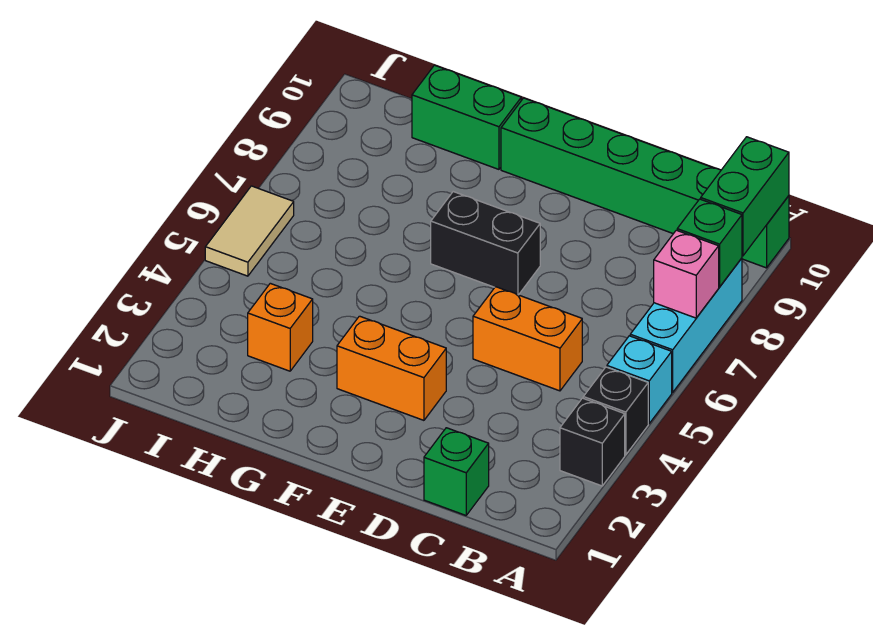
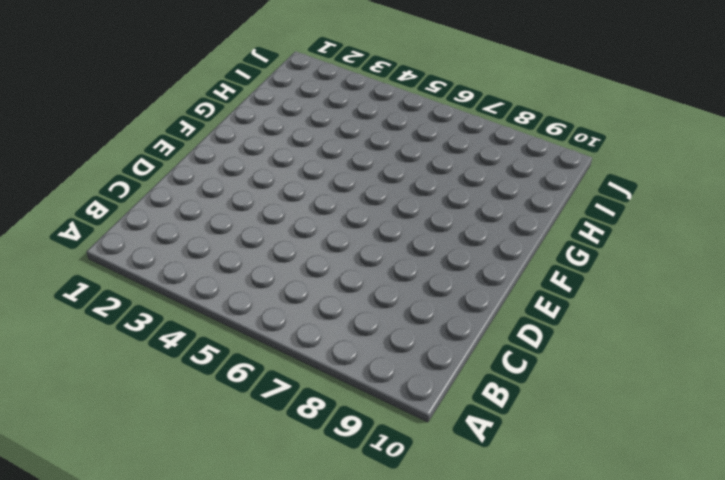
none -> black 1x1 brick [560,398,625,486]
none -> black 1x1 brick [583,367,648,455]
none -> cyan 1x1 brick [607,336,672,424]

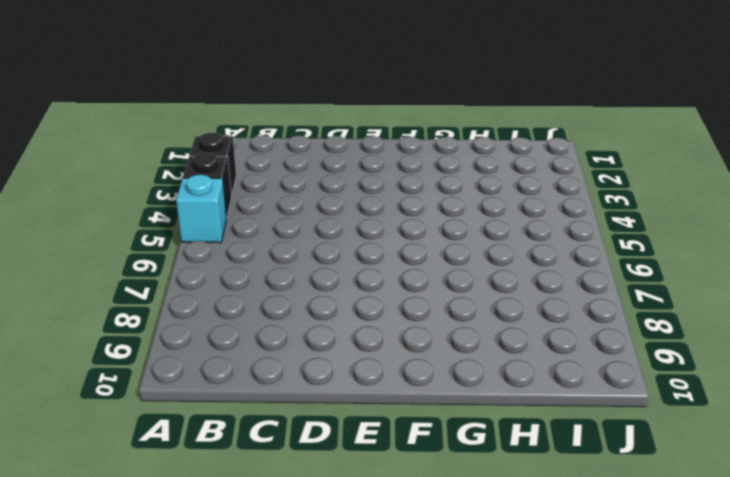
none -> cyan 1x3 brick [630,258,742,392]
none -> green 1x6 brick [501,98,789,268]
none -> green 1x1 brick [424,428,489,515]

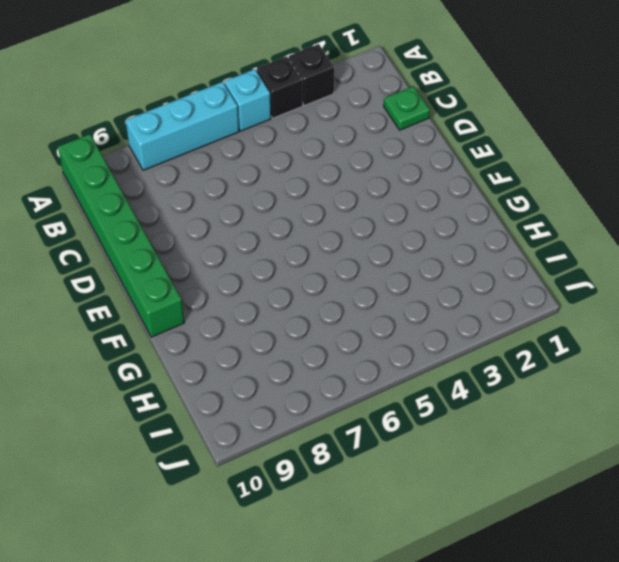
green 1x1 plate [384,86,430,130] -> green 1x1 brick [424,428,489,515]
none -> orange 1x2 brick [473,287,582,391]
none -> orange 1x2 brick [337,316,446,420]
none -> black 1x2 brick [431,192,540,295]

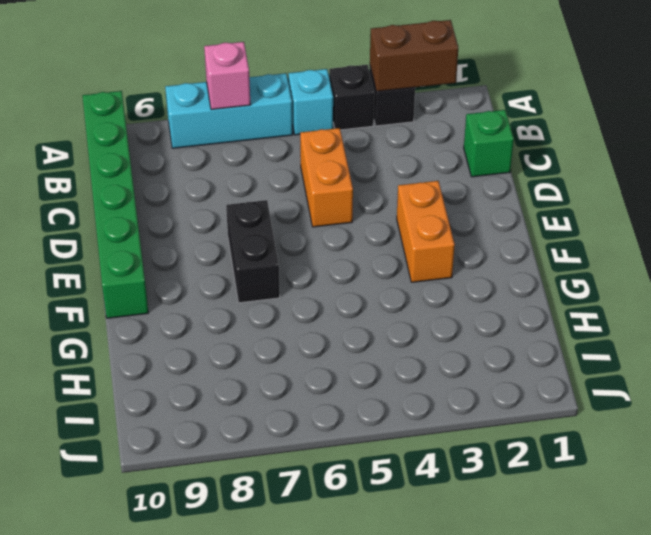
brown 1x2 brick [370,20,458,92] -> none
none -> green 1x2 brick [412,65,521,169]
none -> orange 1x1 brick [248,283,313,371]
none -> tan 1x2 tile [205,186,294,276]

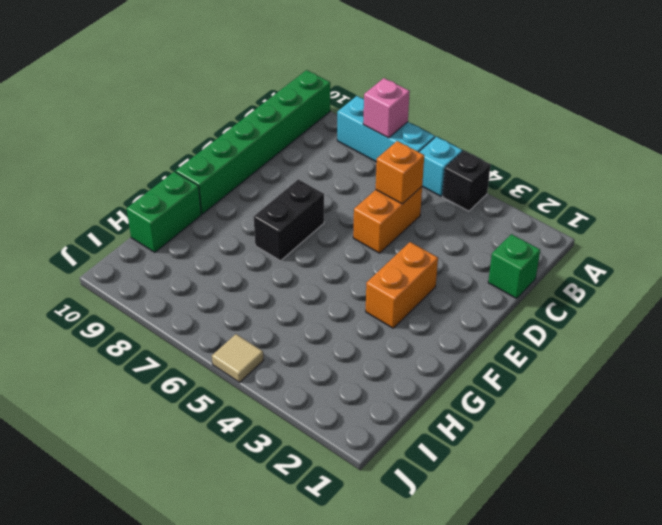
orange 1x1 brick [376,141,424,204] -> orange 1x1 brick moved to [248,283,313,371]
tan 1x1 tile [212,334,264,382] -> tan 1x2 tile [205,186,294,276]
none -> black 1x1 brick [560,398,625,486]
none -> green 1x1 brick [677,199,742,287]
none -> green 1x2 brick [701,137,789,256]

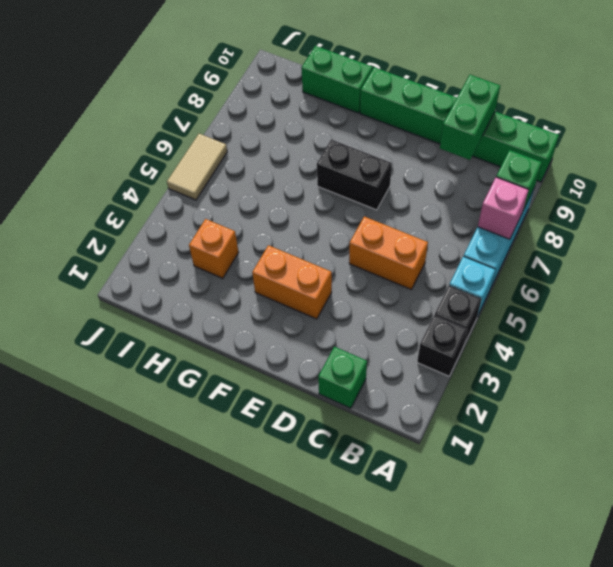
green 1x2 brick [440,75,500,160] -> green 1x2 brick moved to [701,137,789,256]

